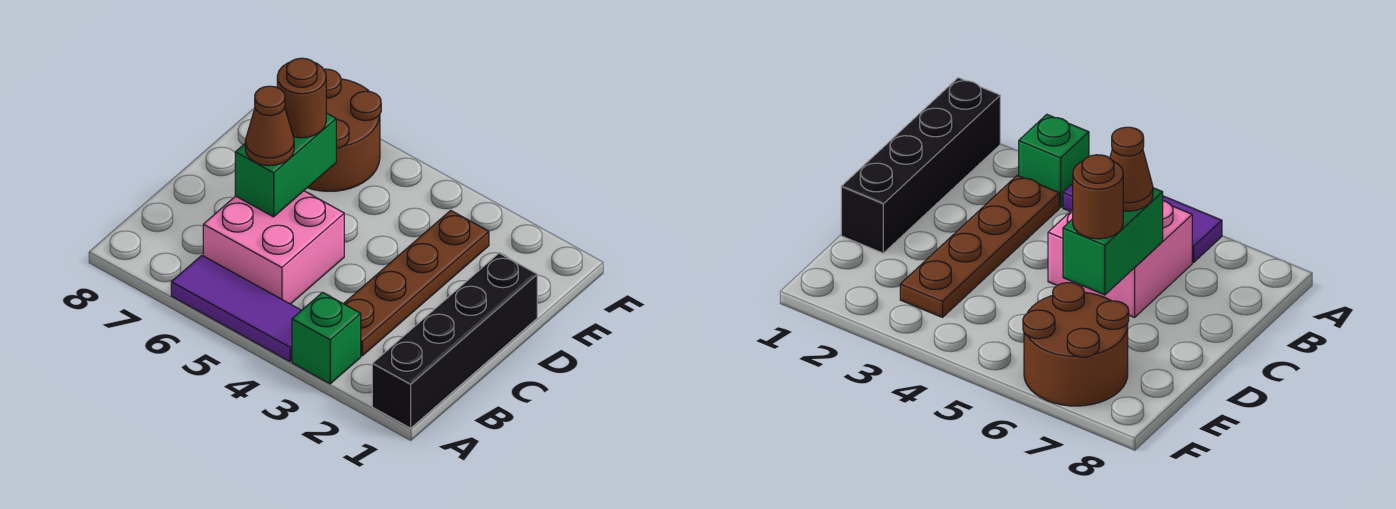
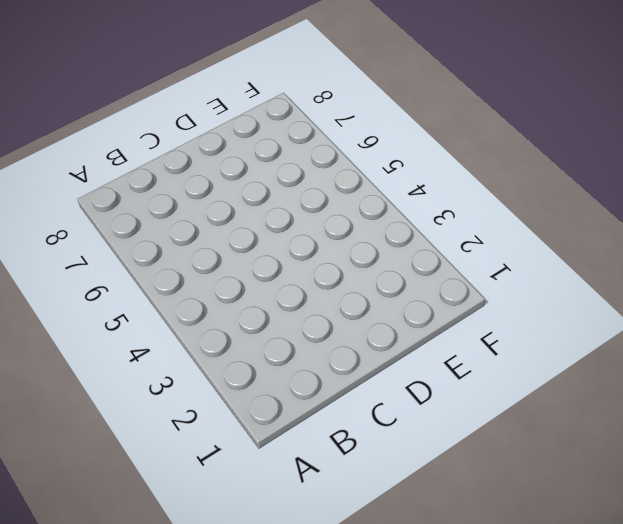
none -> black 1x4 brick [372,253,537,428]
none -> green 1x1 brick [292,292,361,384]

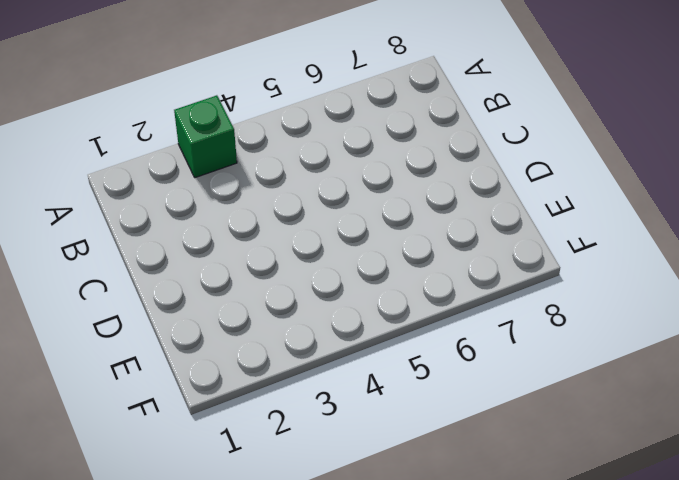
none -> black 1x4 brick [372,253,537,428]
none -> purple 1x3 tile [171,255,301,361]

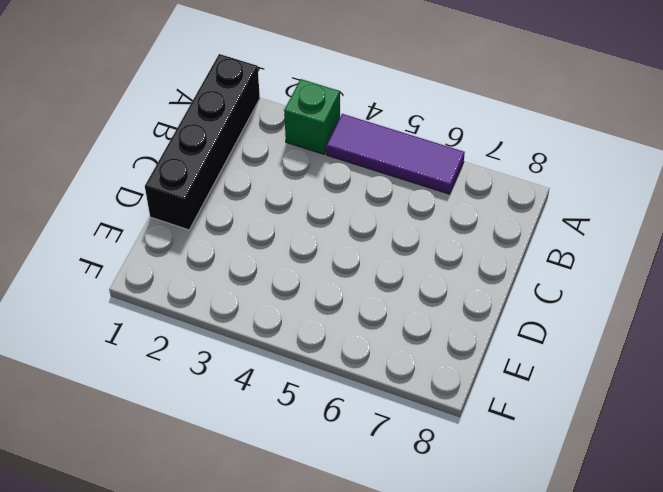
none -> brown 1x4 plate [344,210,489,356]
none -> pink 2x2 brick [203,191,344,304]

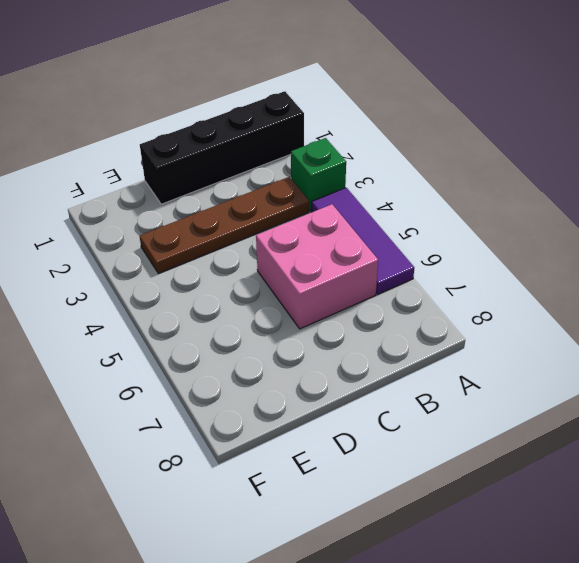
none -> brown 2x2 round brick [308,69,381,191]
none -> green 1x2 brick [235,113,336,217]

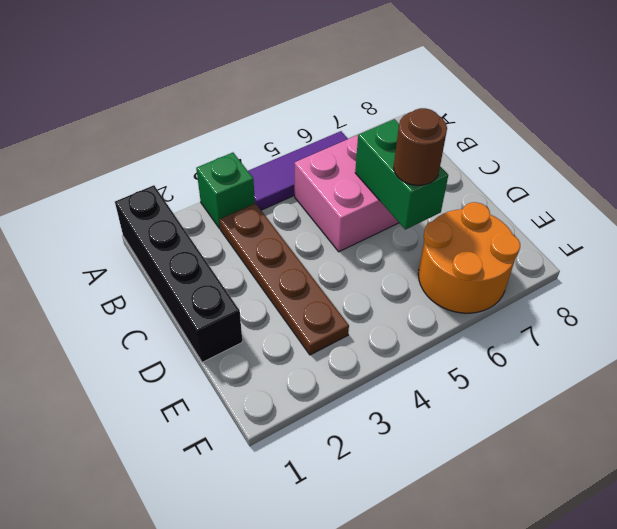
orange 2x2 round brick [418,202,520,313] -> brown 2x2 round brick [308,69,381,191]
none -> brown 1x1 cone [245,86,294,166]

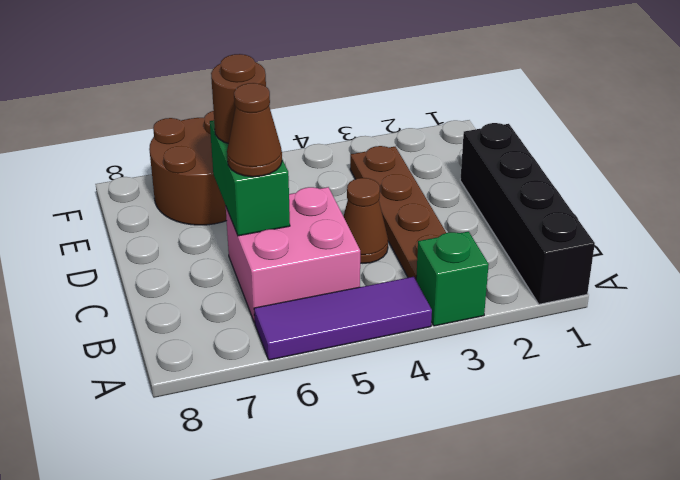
brown 1x1 cone [343,178,388,263] -> none

